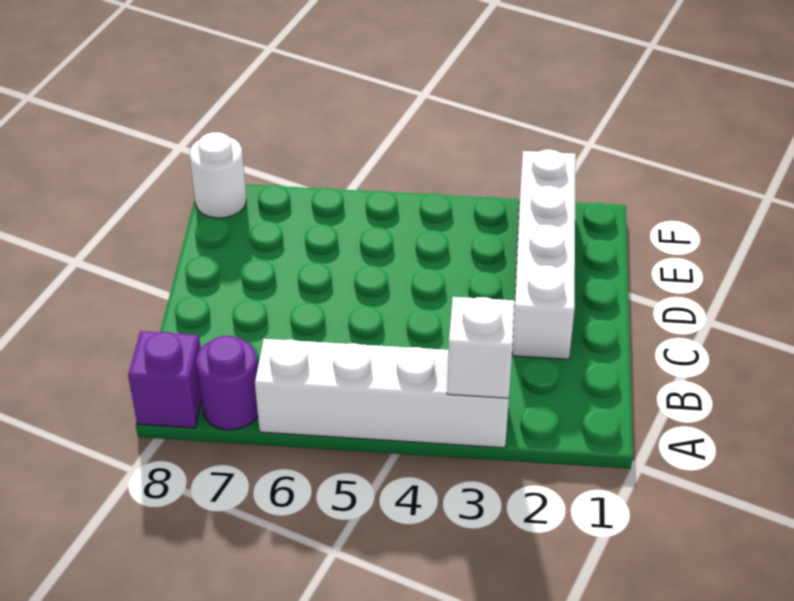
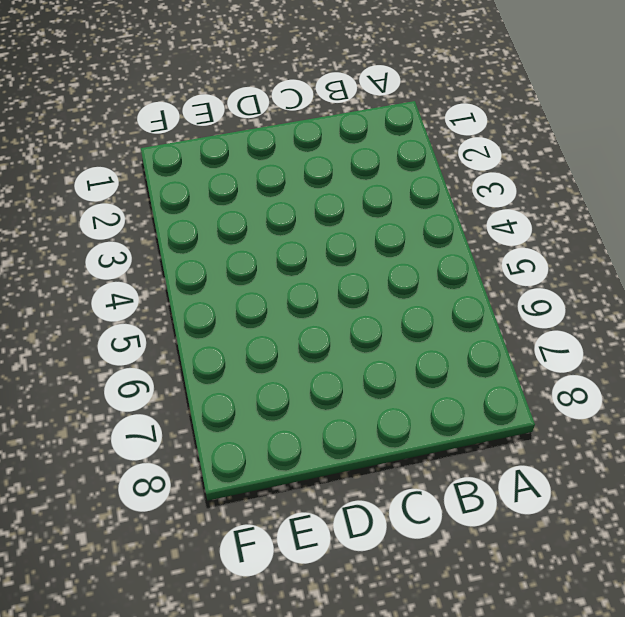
none -> white 1x4 brick [255,339,509,448]
none -> purple 1x1 round brick [196,336,258,430]

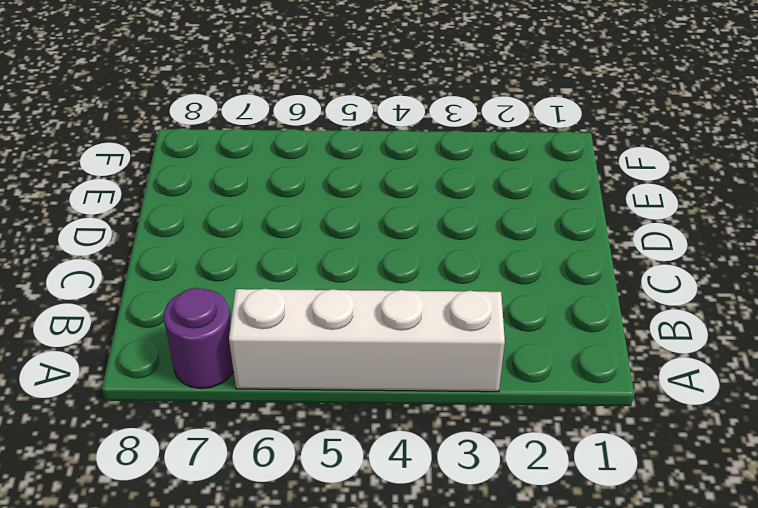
none -> purple 1x1 brick [128,331,201,428]
none -> white 1x4 brick [512,149,576,359]

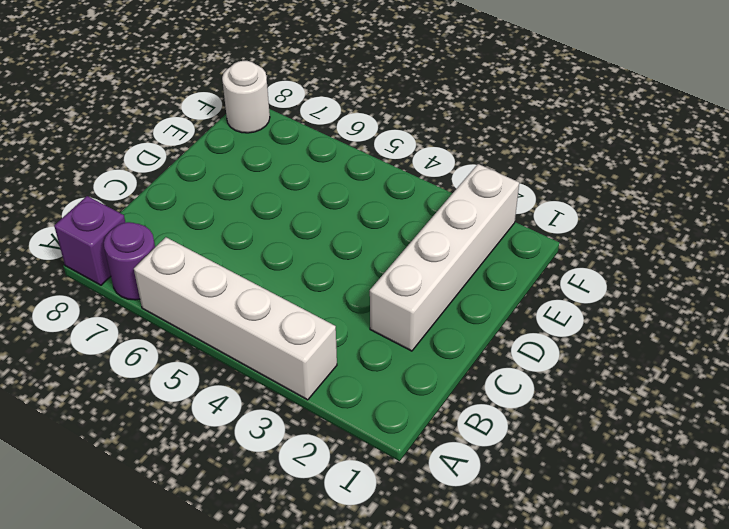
none -> white 1x1 brick [447,297,515,399]

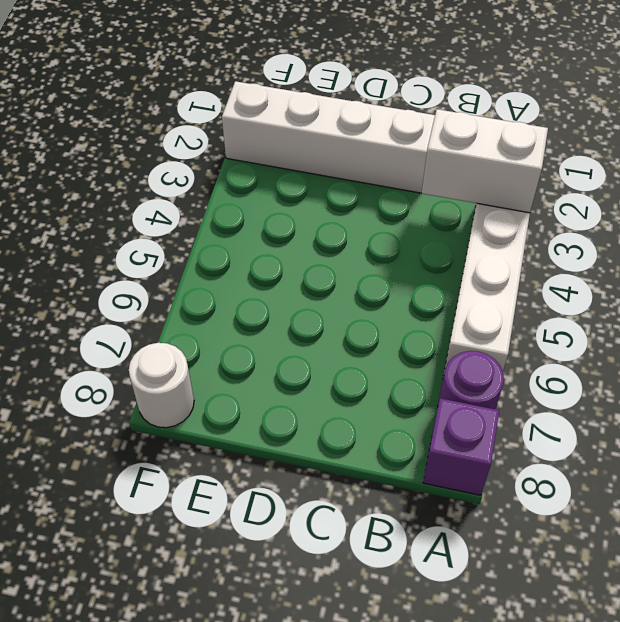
white 1x2 brick [422,109,548,213] -> white 1x1 brick [447,297,515,399]

